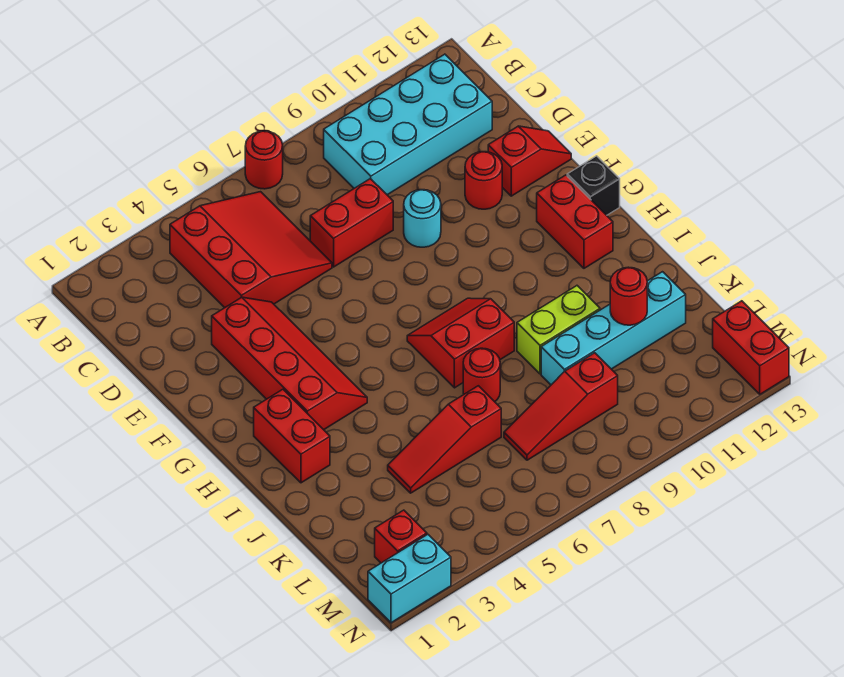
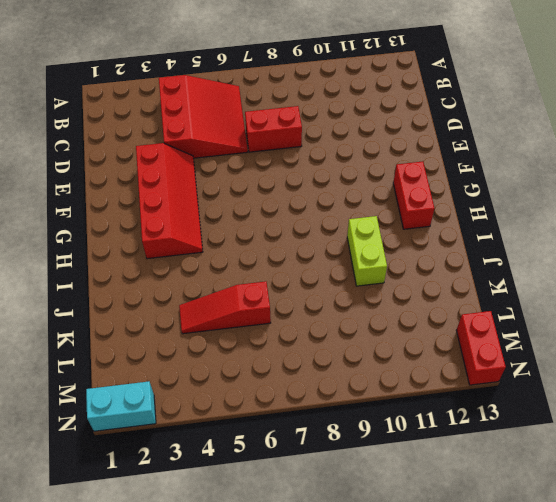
lime 1x2 brick [347,216,387,286] -> lime 1x2 brick turned to [517,286,600,374]
none -> red 1x1 round brick [245,131,283,189]
none -> cyan 2x4 brick [324,54,492,195]
none -> cyan 1x1 round brick [404,190,441,247]

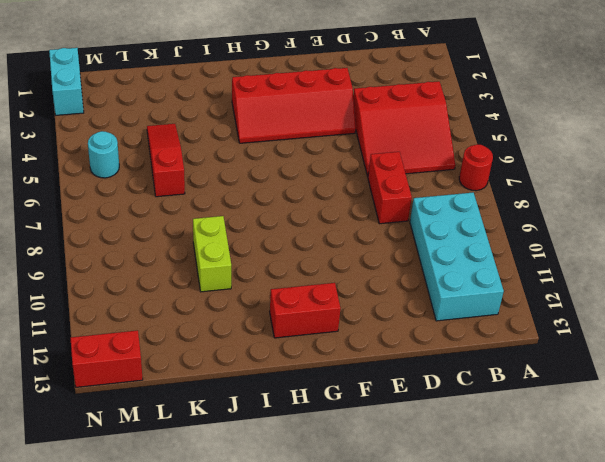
cyan 1x1 round brick [88,131,119,178] -> cyan 1x1 round brick moved to [404,190,441,247]
none -> red 1x1 round brick [465,152,502,209]
none -> red 1x2 slope [488,126,571,196]
none -> black 1x1 brick [567,156,620,215]

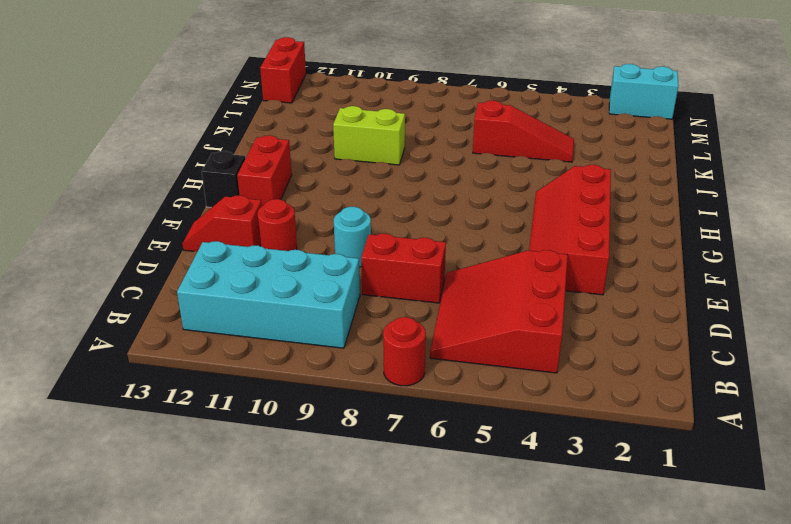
none -> red 1x2 brick [254,389,330,483]
none -> red 2x2 slope [407,298,514,388]
none -> red 1x1 round brick [463,348,500,402]

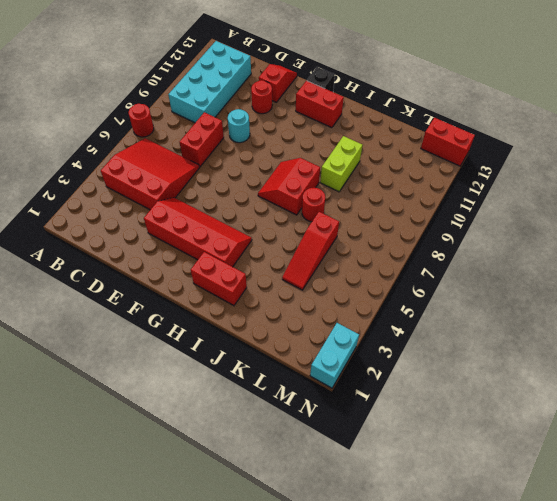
none -> cyan 1x4 brick [541,272,686,385]
none -> red 1x3 slope [504,353,618,460]
none -> red 1x1 brick [375,510,427,563]

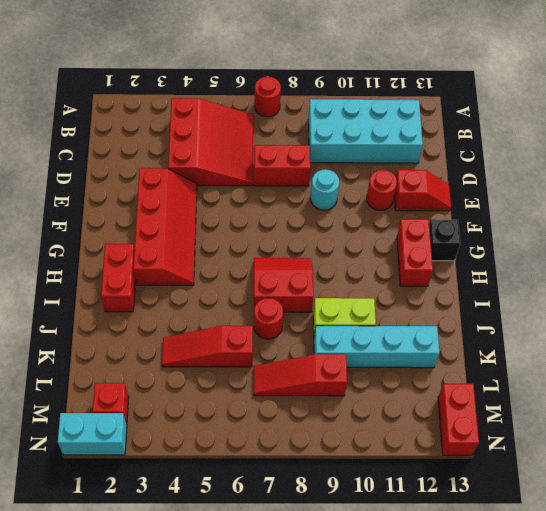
none -> red 1x1 round brick [610,267,647,325]

